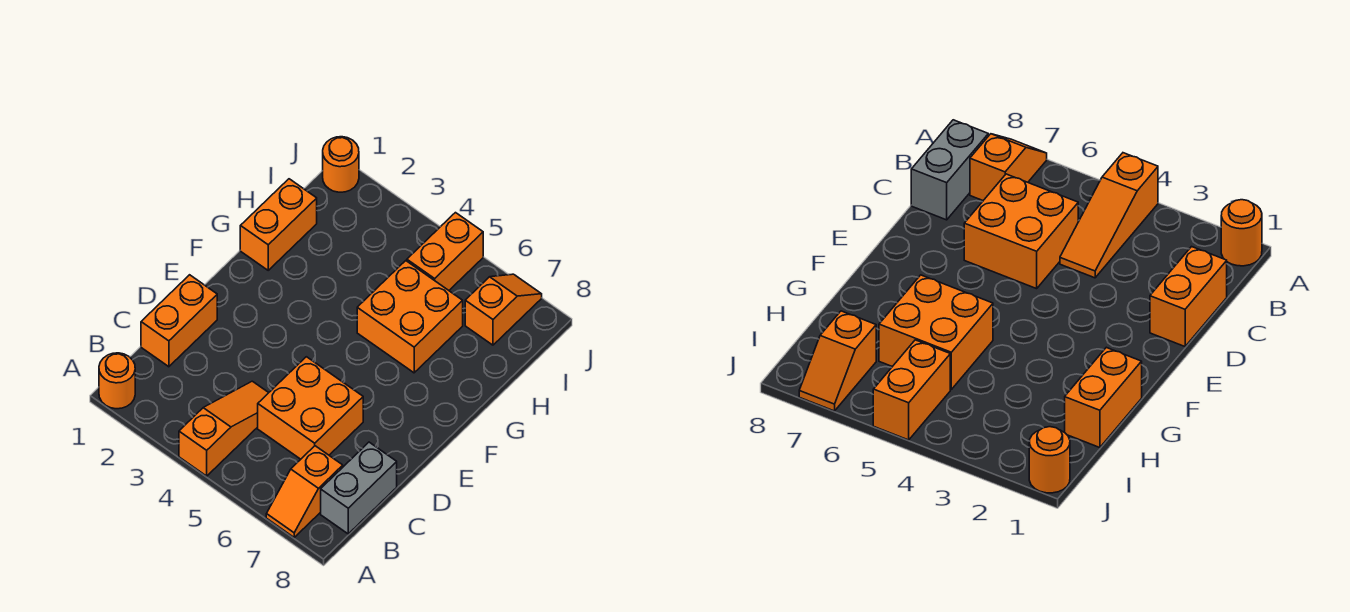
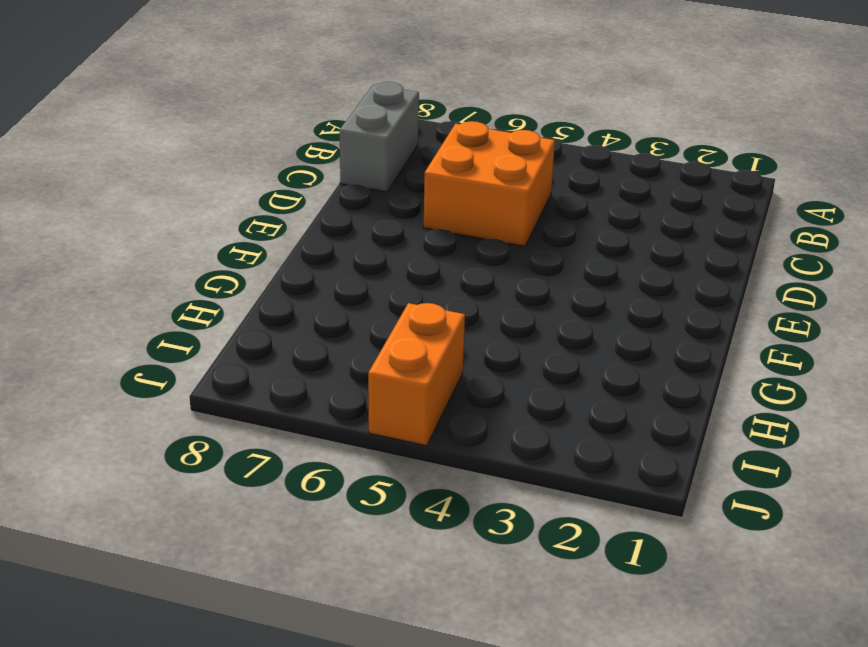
none -> orange 1x1 round brick [99,353,135,409]
none -> orange 1x3 slope [179,381,269,476]

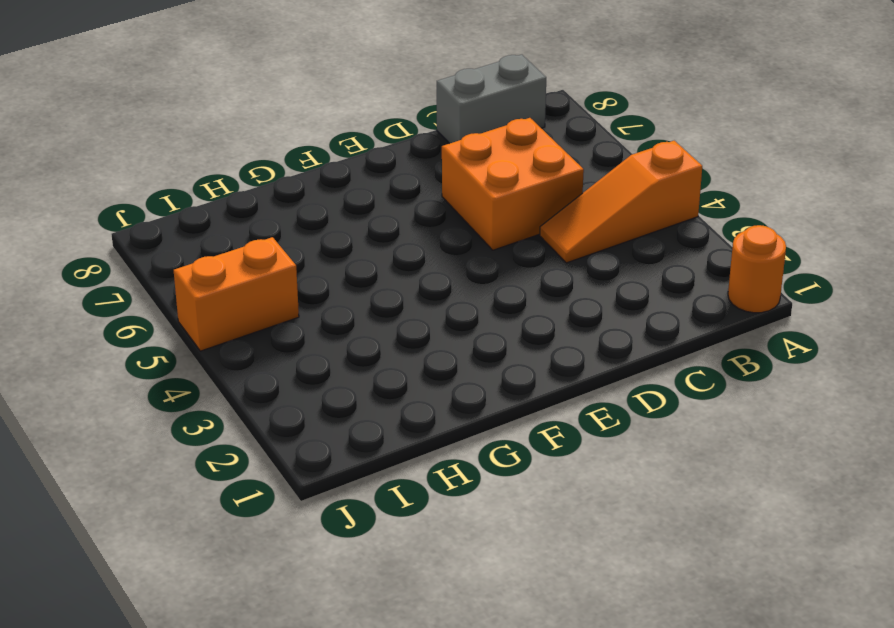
none -> orange 1x2 slope [266,446,343,537]
none -> orange 1x2 brick [141,275,217,367]

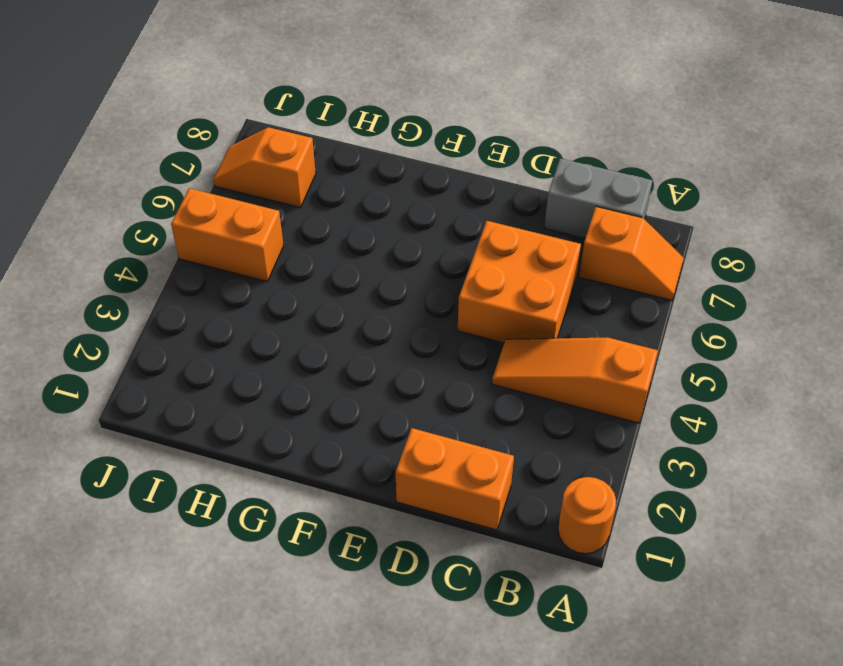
none -> orange 1x2 brick [240,179,317,270]
none -> orange 2x2 brick [357,261,463,373]

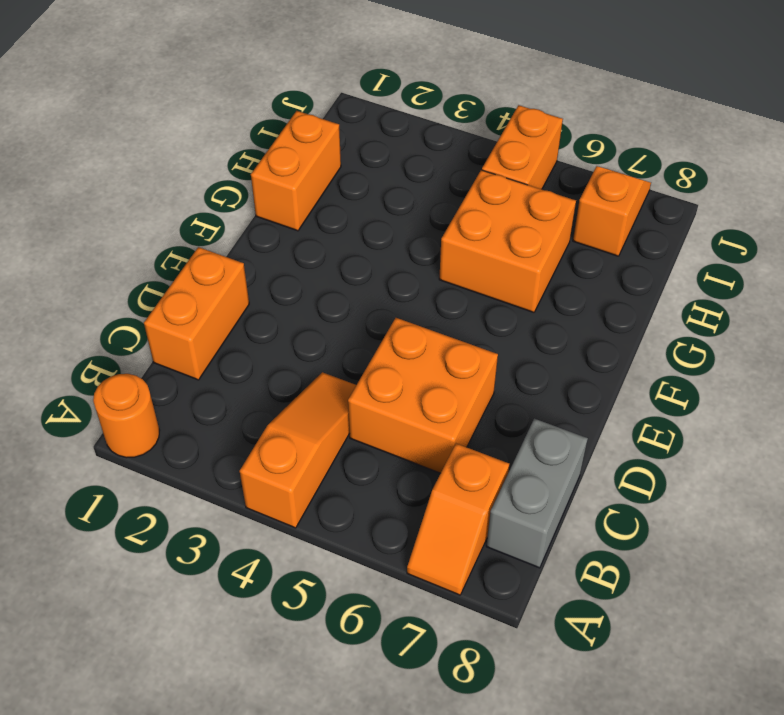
none -> orange 1x1 round brick [323,137,359,192]

